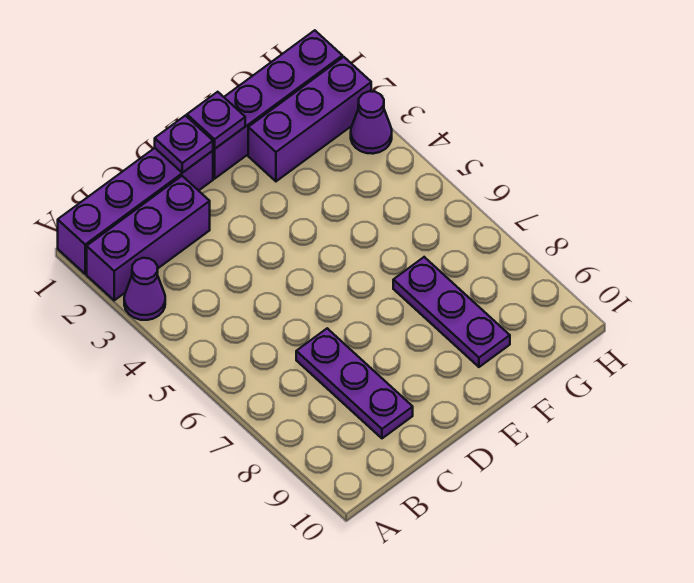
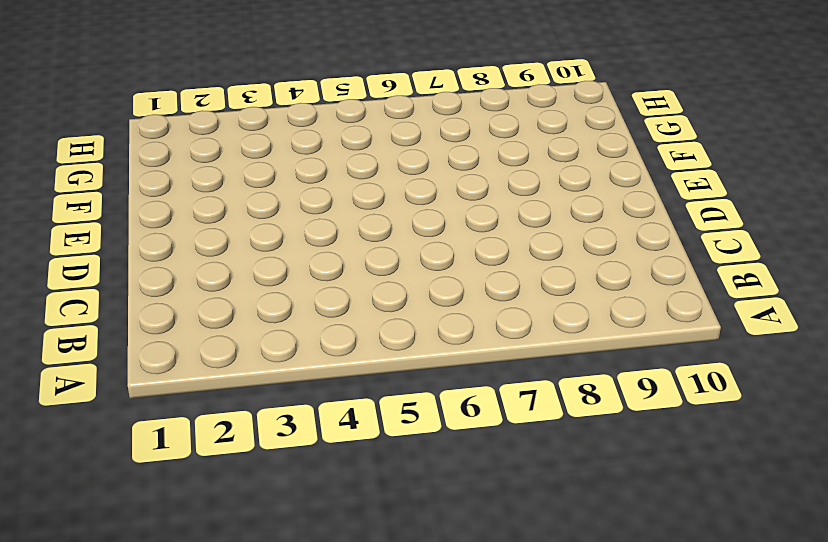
none -> purple 1x4 brick [58,148,213,274]
none -> purple 1x3 brick [87,176,210,300]

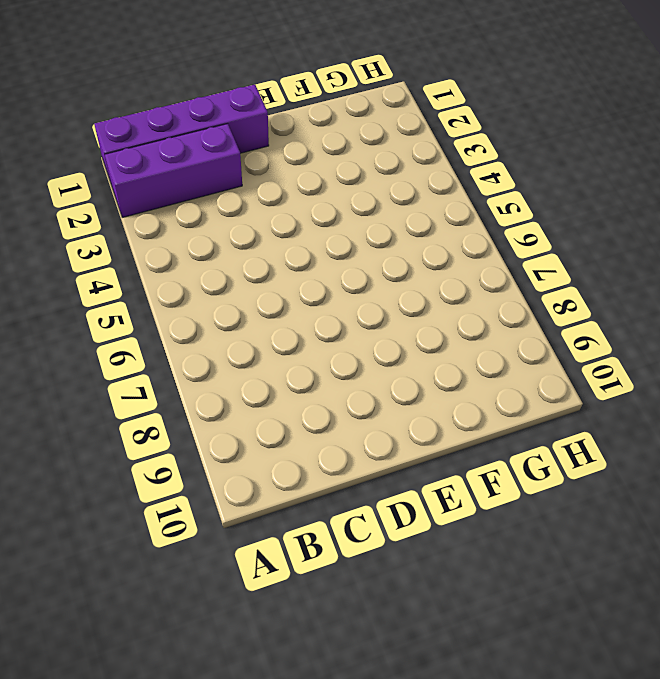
none -> purple 1x1 cone [124,258,165,320]
none -> purple 1x3 plate [296,328,413,438]

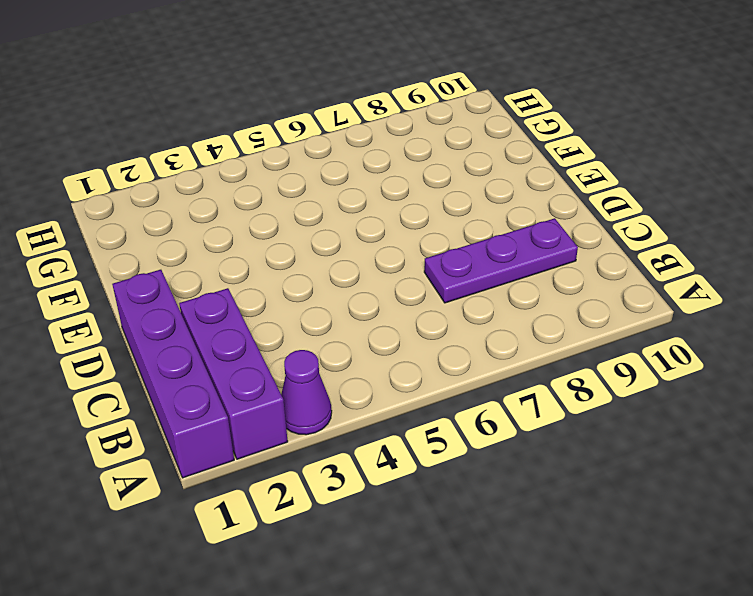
none -> purple 1x4 brick [213,30,342,179]
none -> purple 1x3 brick [248,57,371,181]

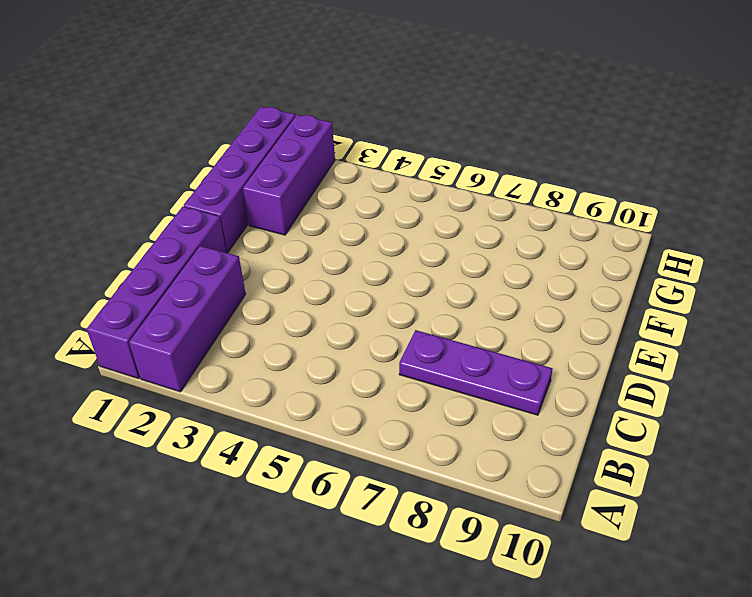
none -> purple 1x1 cone [124,258,165,320]
none -> purple 1x3 plate [393,257,510,367]

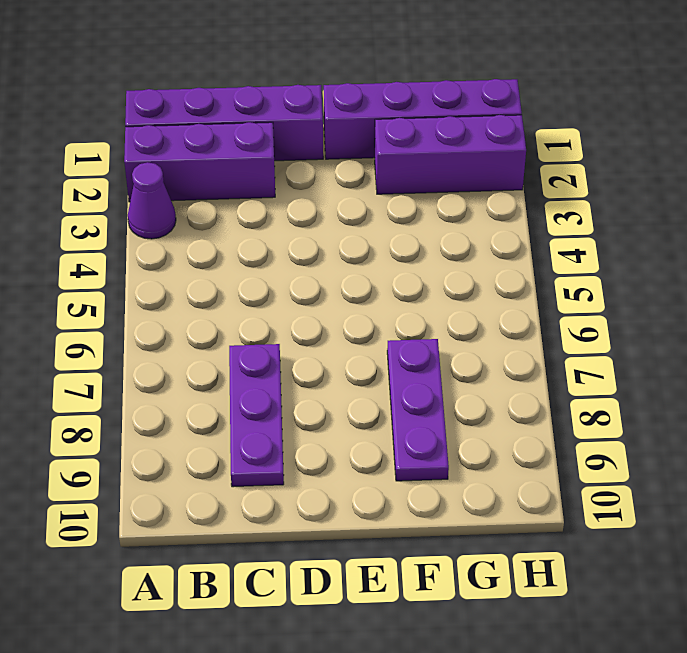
none -> purple 1x1 cone [351,91,392,154]
none -> purple 1x1 plate [155,116,213,173]

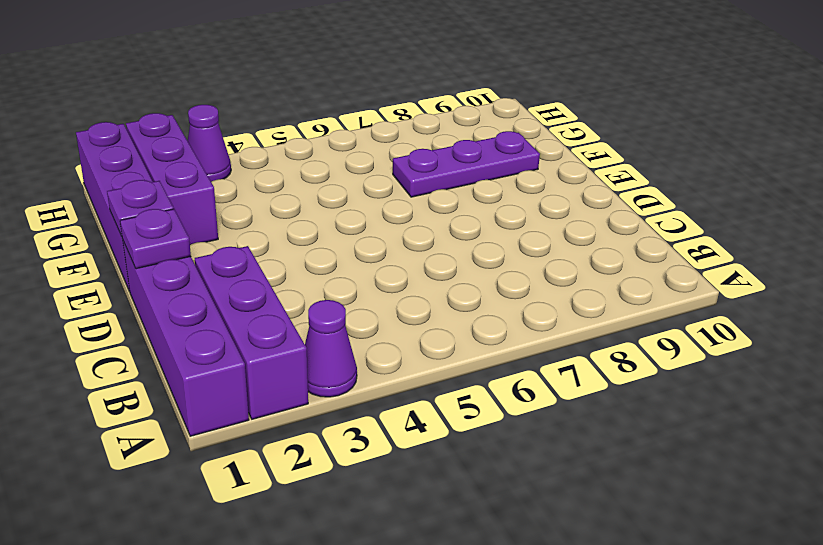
none -> purple 1x3 plate [296,328,413,438]

